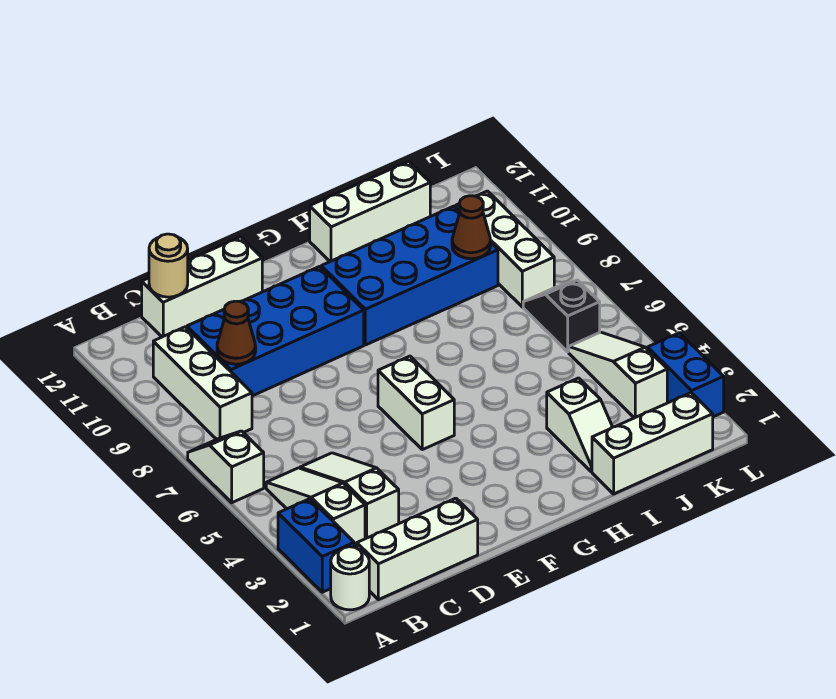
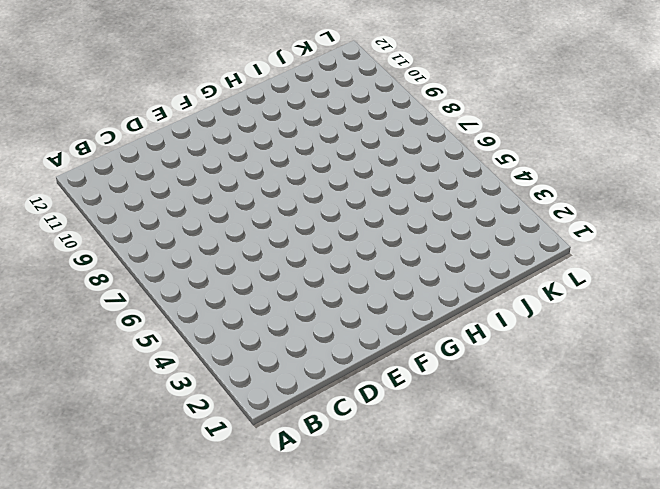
none -> white 1x1 round brick [331,547,369,610]
none -> blue 1x2 brick [278,499,354,592]
none -> white 1x2 slope [188,431,264,503]

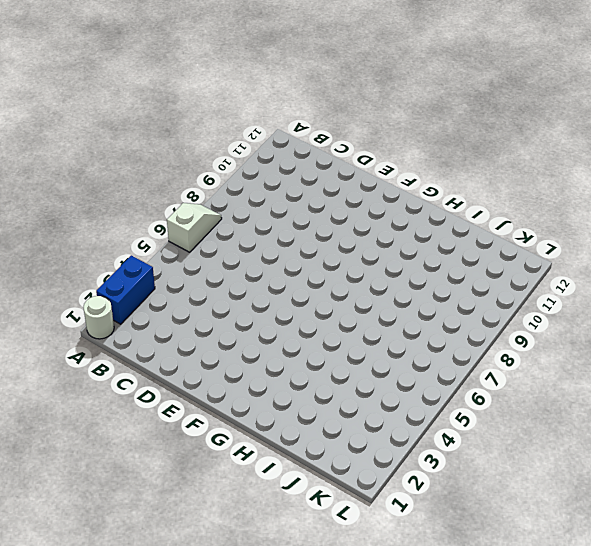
none -> white 1x3 brick [357,498,478,600]
none -> white 1x3 slope [266,468,365,545]
none -> white 1x3 brick [153,327,252,439]

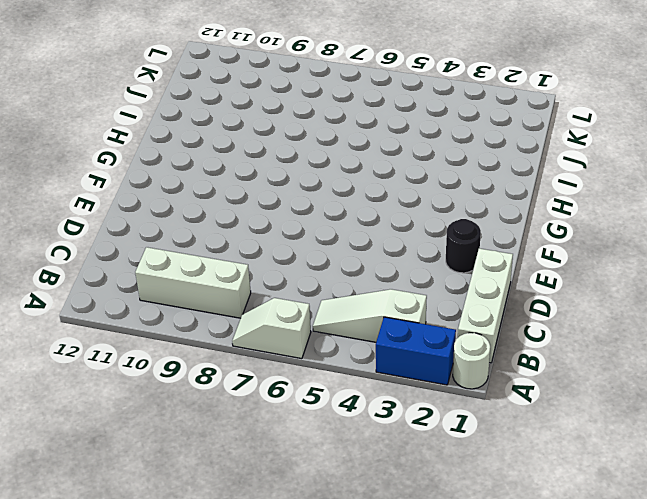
black 1x1 round brick [446,219,481,273] -> none
none -> white 1x3 slope [300,453,399,539]
none -> blue 2x4 brick [187,267,364,396]
none -> white 1x3 brick [142,237,262,337]

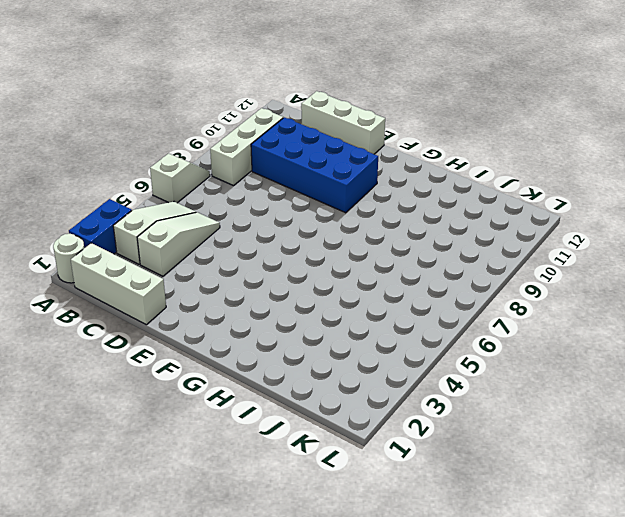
none -> white 1x2 brick [378,356,454,450]
none -> blue 2x4 brick [321,206,498,345]
none -> white 1x3 brick [310,161,430,261]

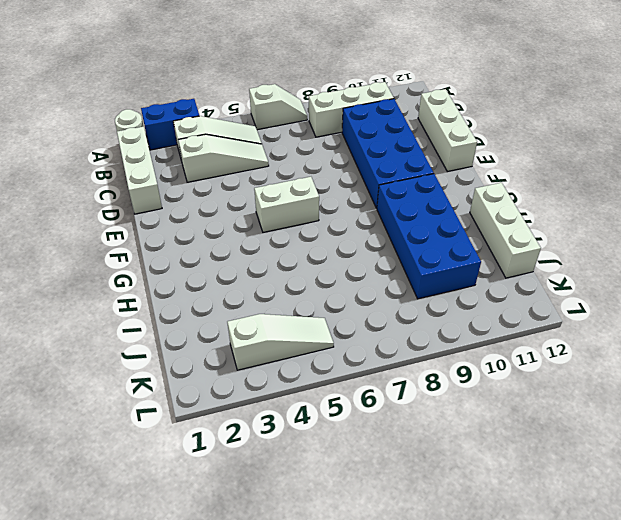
none -> white 1x3 brick [592,393,713,494]
none -> white 1x2 slope [547,378,612,472]
none -> black 1x2 slope [523,280,600,352]

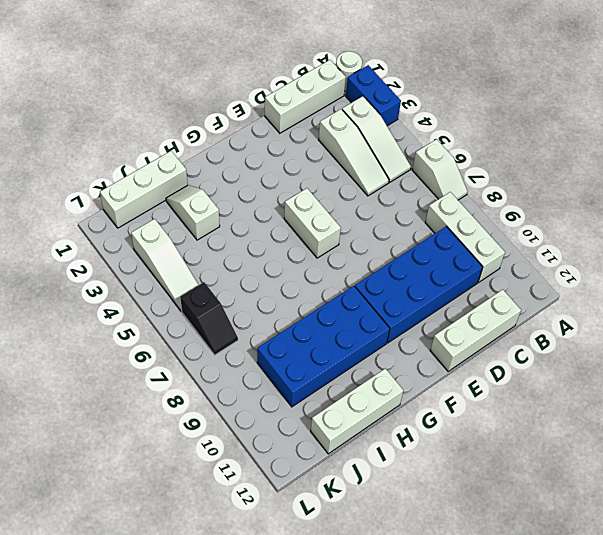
none -> white 1x3 brick [456,191,554,307]
none -> blue 1x2 brick [648,333,724,417]
none -> brown 1x1 cone [217,301,256,364]

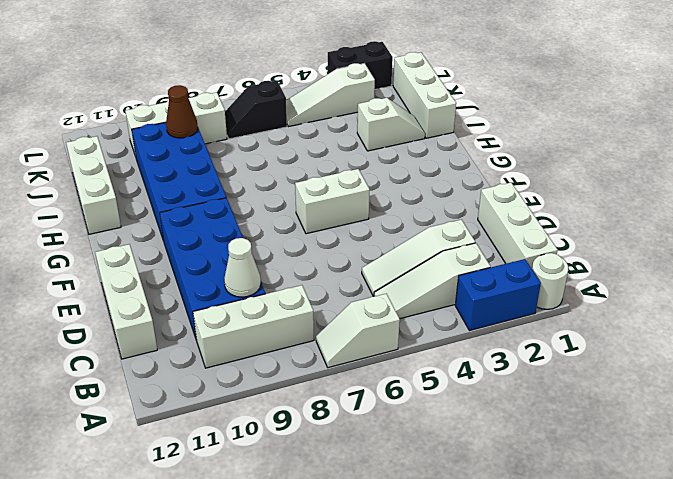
white 1x1 cone [224,238,261,297] -> brown 1x1 cone [217,301,256,364]
black 1x2 brick [328,41,393,90] -> blue 1x2 brick [648,333,724,417]
none -> tan 1x1 round brick [149,234,188,297]

